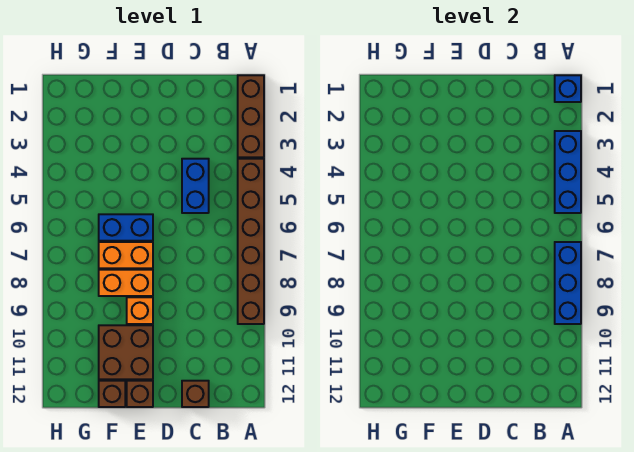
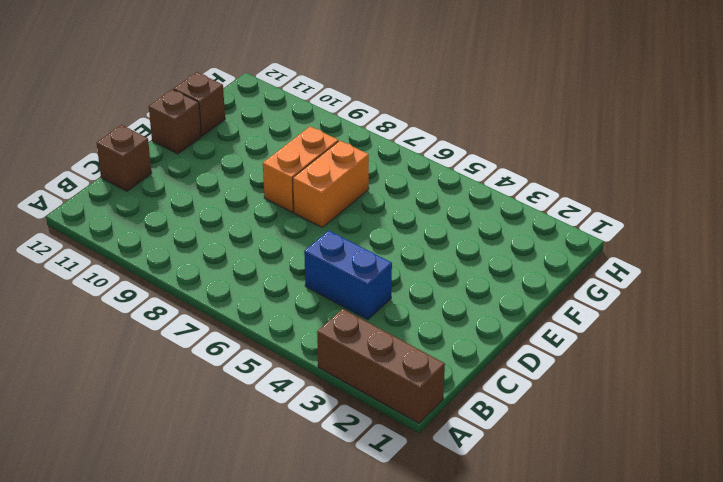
none -> brown 1x6 brick [238,159,264,324]
none -> blue 1x2 brick [99,214,153,241]
none -> orange 1x1 brick [127,297,153,324]

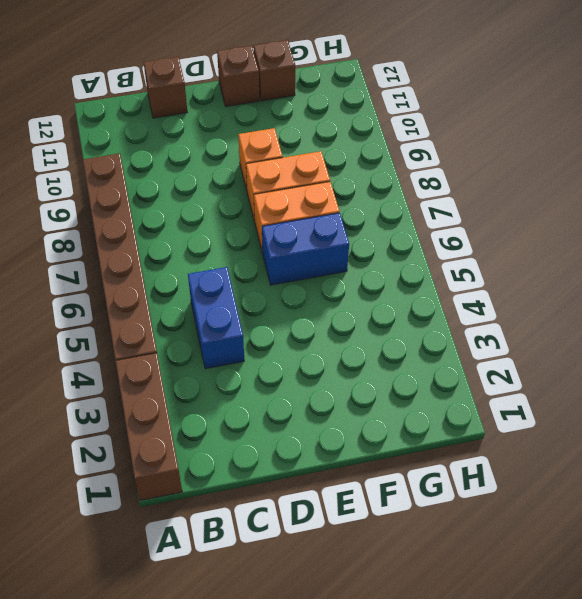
none -> brown 2x2 brick [99,325,153,379]
none -> blue 1x1 brick [555,75,581,102]
none -> blue 1x3 brick [555,131,581,213]

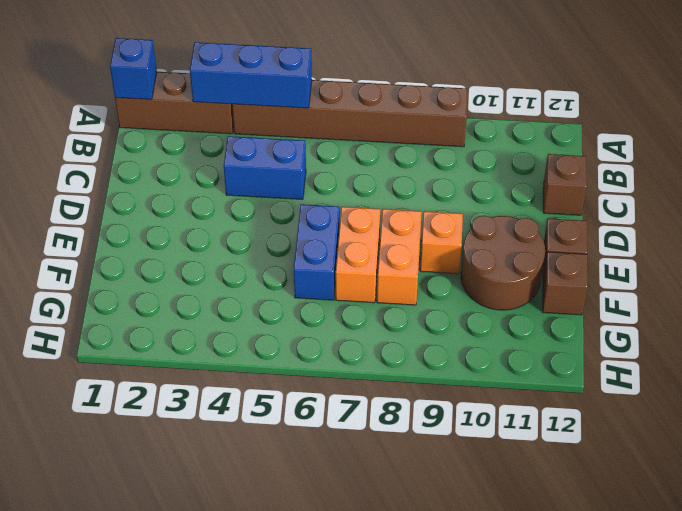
brown 2x2 round brick [461,215,545,310] -> brown 2x2 brick [99,325,153,379]
none -> blue 1x3 brick [555,242,581,324]

